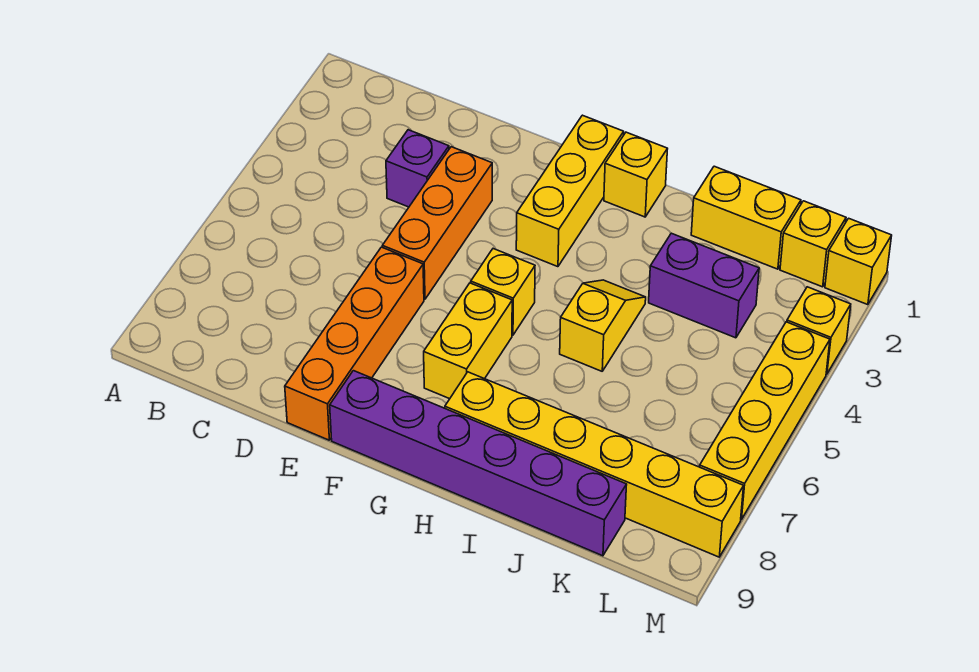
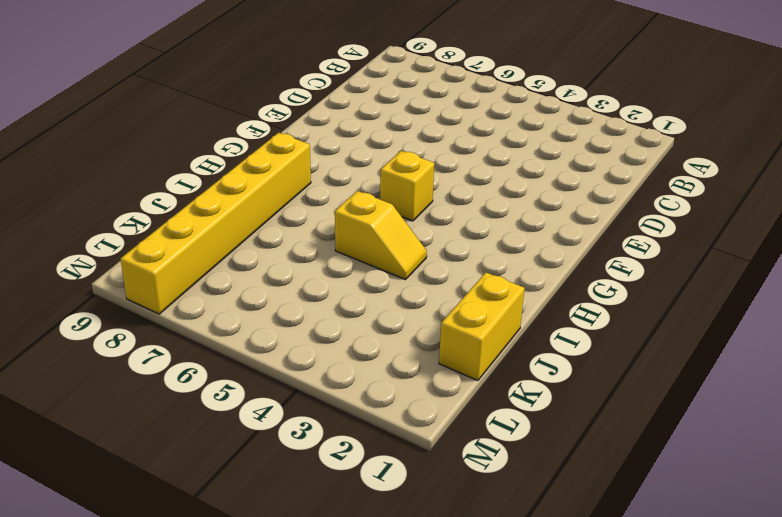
none -> purple 1x1 brick [386,130,449,207]
none -> orange 1x3 brick [382,147,492,299]
none -> orange 1x4 brick [285,247,424,440]

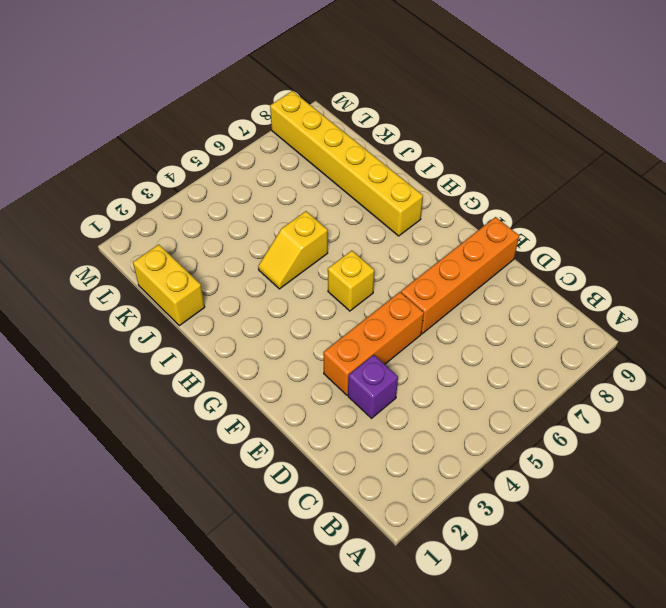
none -> purple 1x6 brick [330,371,627,556]
none -> yellow 1x3 brick [516,115,624,267]
none -> yellow 1x2 brick [424,283,512,399]

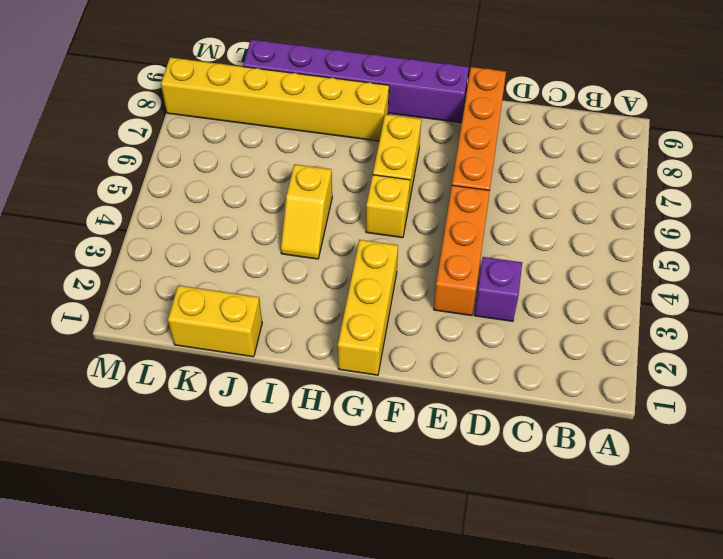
none -> yellow 1x1 brick [604,132,667,217]
none -> purple 1x2 brick [649,233,759,338]
none -> yellow 1x1 brick [780,201,846,287]

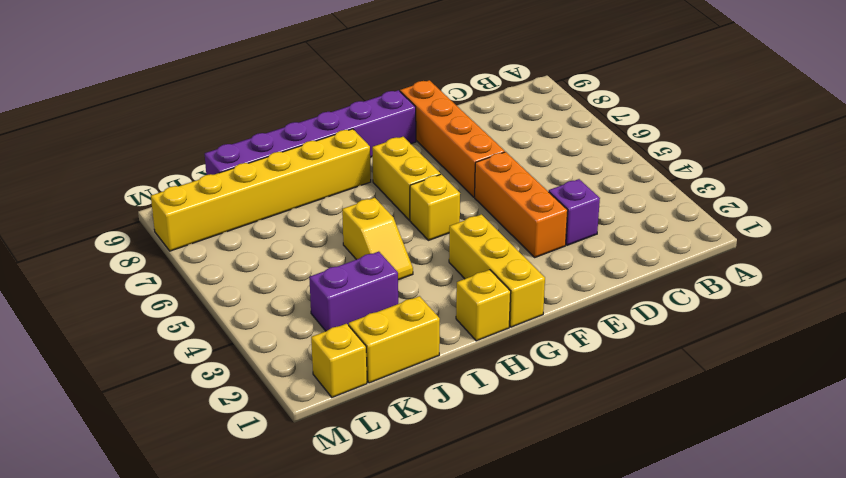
none -> yellow 1x1 brick [825,218,892,305]
none -> yellow 1x1 brick [787,287,851,374]
none -> yellow 1x4 brick [700,322,830,520]

